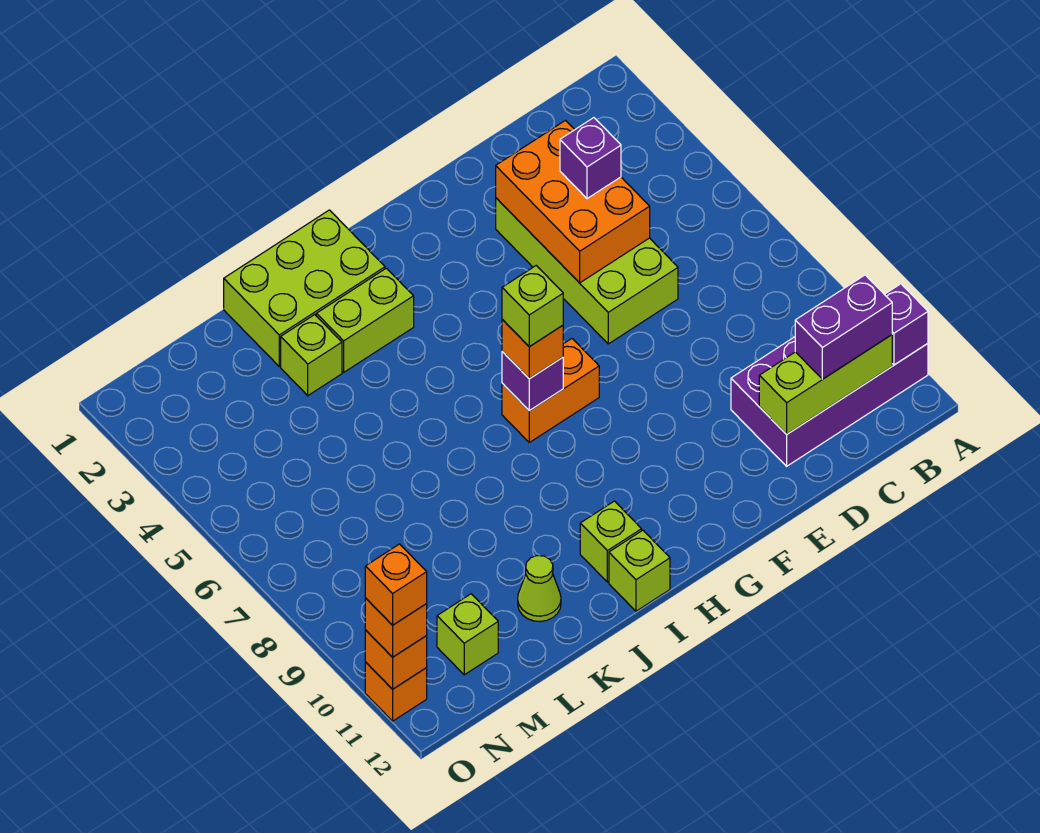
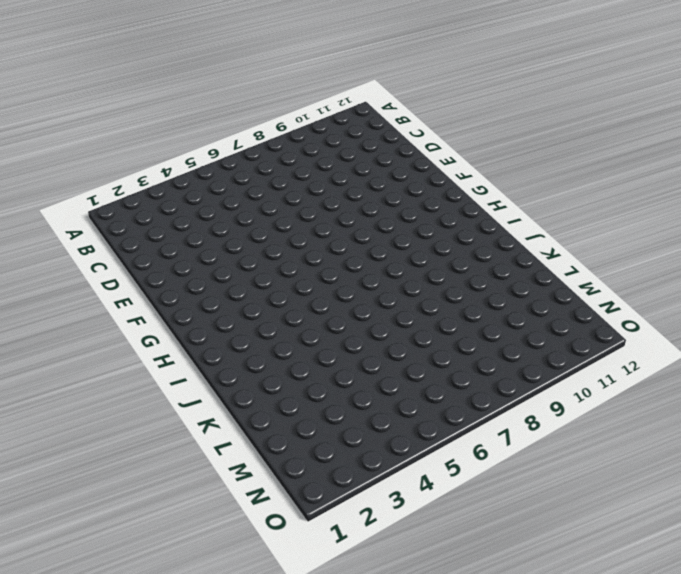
none -> purple 2x4 brick [731,337,928,466]
none -> lime 2x4 brick [496,198,678,344]
none -> orange 1x2 brick [502,339,599,442]

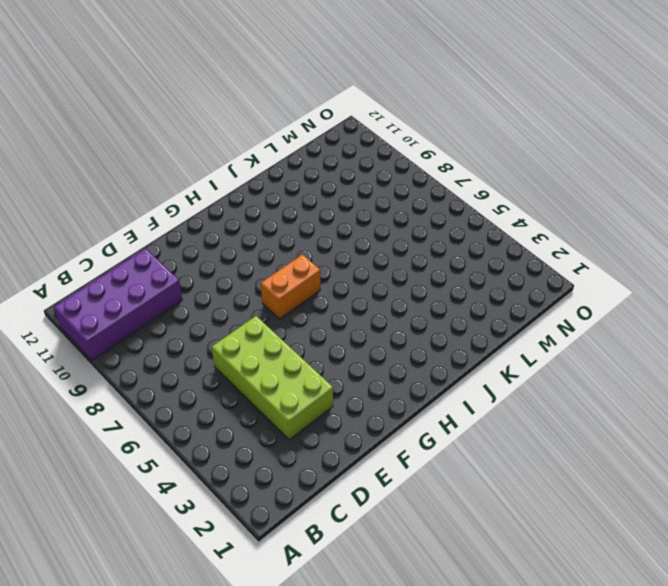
none -> lime 2x3 brick [224,210,385,366]
none -> lime 1x2 brick [316,268,414,372]
none -> lime 1x1 brick [580,501,642,582]

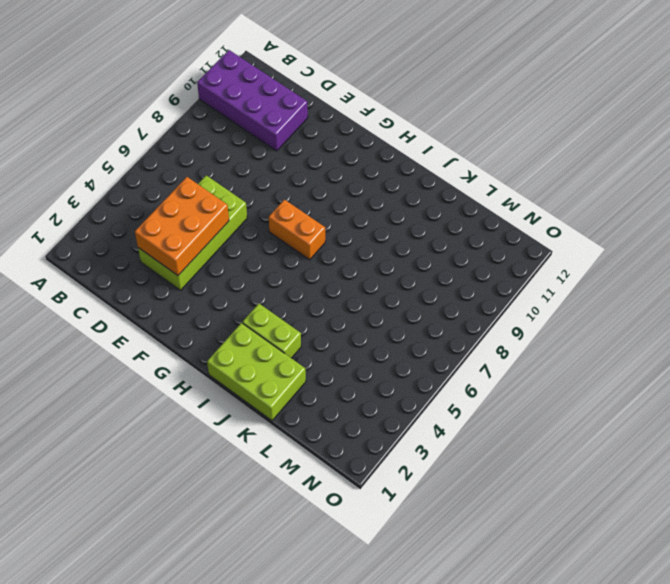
none -> lime 1x1 brick [580,501,642,582]
none -> lime 1x1 brick [609,530,670,611]
none -> lime 1x1 brick [281,315,342,396]

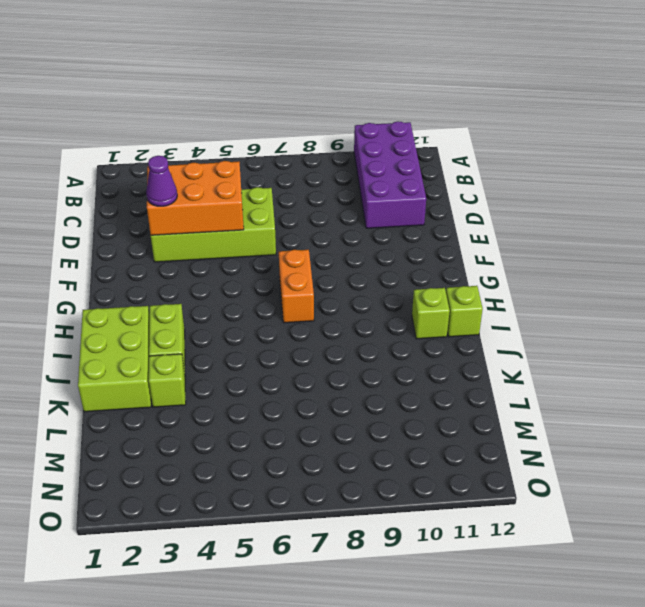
purple 1x1 cone [146,156,177,206] -> none
none -> lime 1x1 cone [518,556,561,622]
none -> lime 1x1 brick [437,594,498,675]
none -> orange 1x1 brick [365,662,427,721]

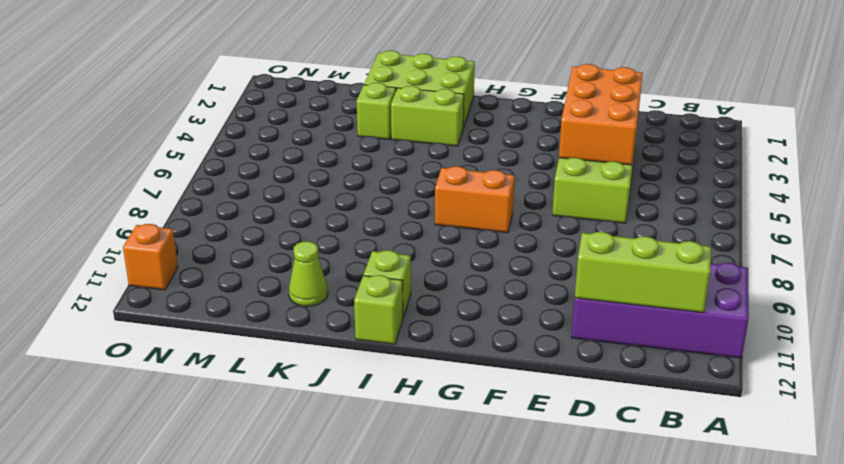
none -> lime 1x1 brick [437,594,498,675]
none -> purple 1x1 brick [884,284,928,365]
none -> purple 1x1 brick [502,352,563,411]

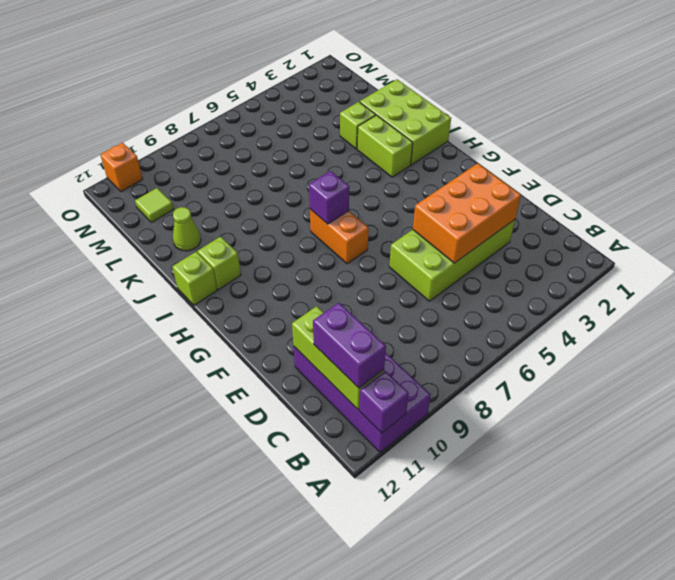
lime 1x1 tile [135,188,174,222] -> lime 1x1 brick [437,594,498,675]
none -> orange 1x1 brick [365,630,427,689]
none -> purple 1x1 brick [560,118,621,199]
none -> orange 1x1 brick [502,320,563,379]

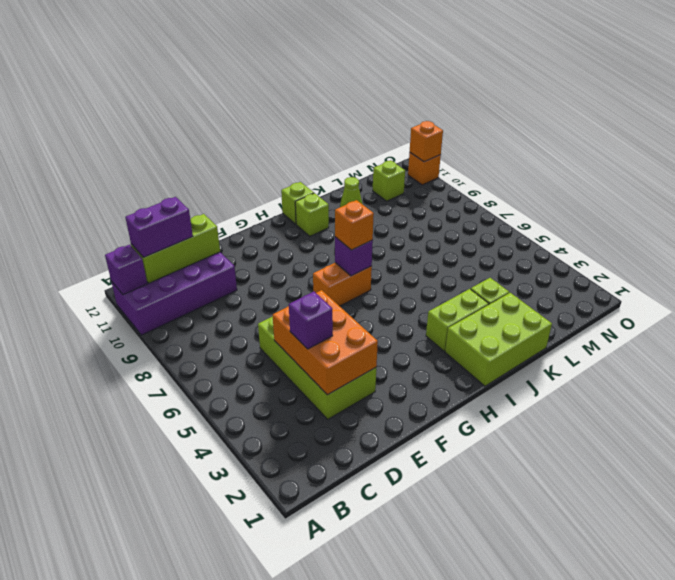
none -> orange 1x1 brick [365,598,427,657]
none -> lime 1x1 brick [502,266,563,347]
none -> orange 1x1 brick [365,544,427,625]

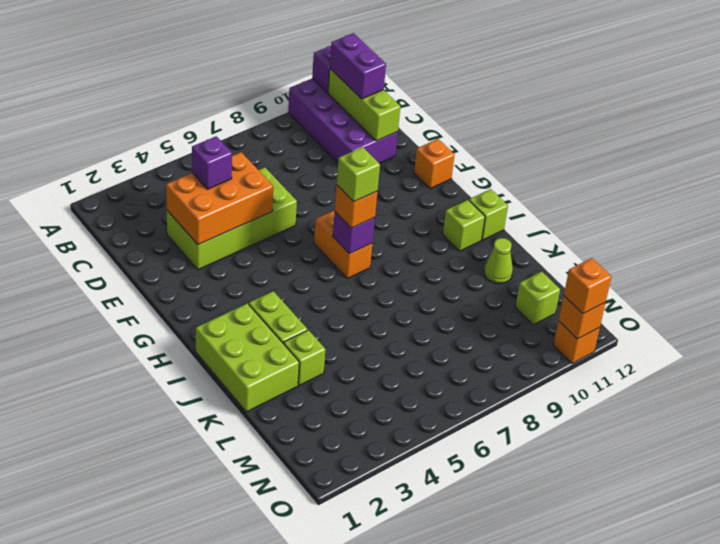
orange 1x1 brick [414,139,455,189] -> orange 1x1 brick moved to [365,544,427,625]

